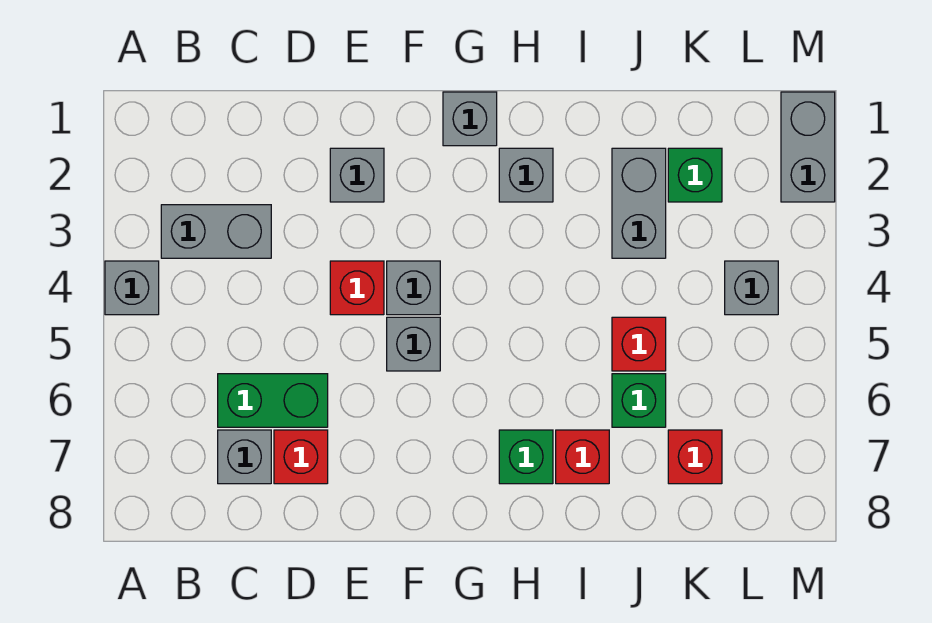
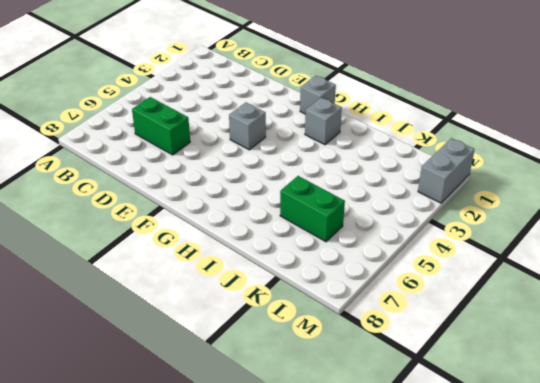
green 1x2 brick [280,176,345,242] -> green 1x1 brick [612,374,666,427]
none -> grey 1x1 brick [105,261,159,315]
none -> grey 1x2 brick [161,205,271,258]
none -> grey 1x1 brick [218,430,271,484]

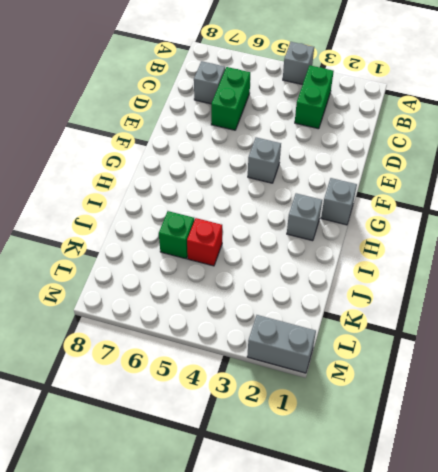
green 1x2 brick [295,65,334,129] -> grey 1x2 brick [161,205,271,258]
none -> red 1x1 brick [274,430,328,484]
none -> grey 1x1 brick [330,148,384,202]
none -> red 1x1 brick [330,261,384,315]

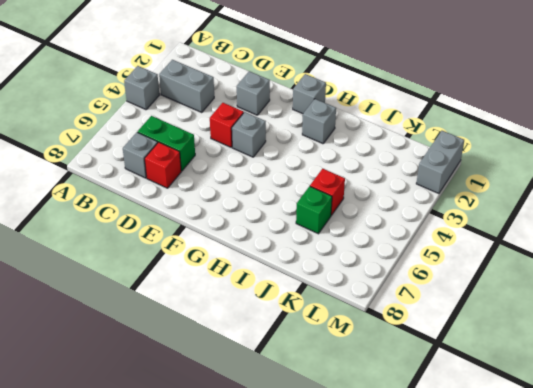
none -> grey 1x1 brick [387,317,440,371]
none -> green 1x1 brick [499,430,553,484]
none -> red 1x1 brick [556,430,609,484]

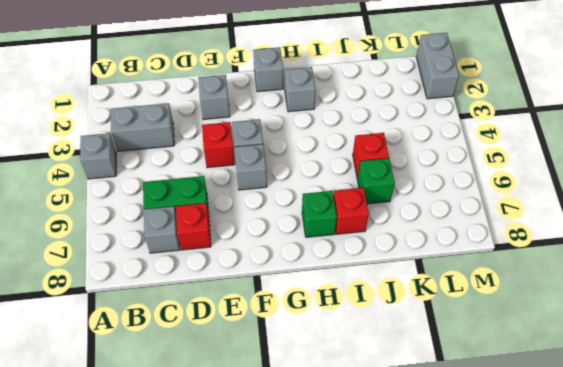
none -> grey 1x2 brick [612,148,666,258]
none -> green 1x1 brick [668,148,722,202]
none -> red 1x1 brick [668,430,722,484]

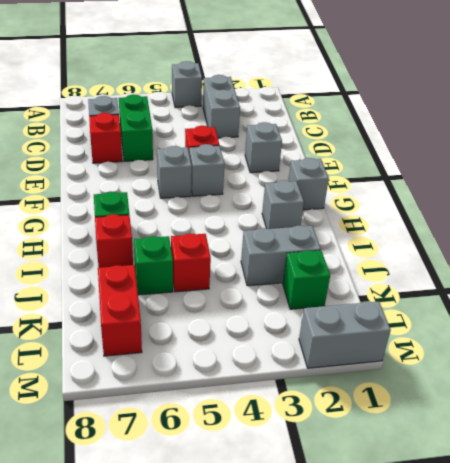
red 1x2 brick [98,265,142,356] -> red 1x1 brick [668,430,722,484]
none -> grey 1x1 brick [725,261,778,315]

